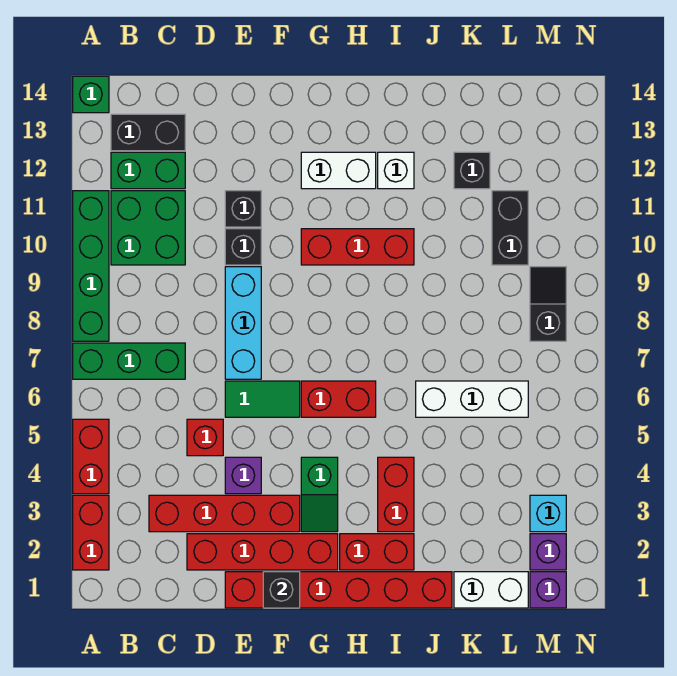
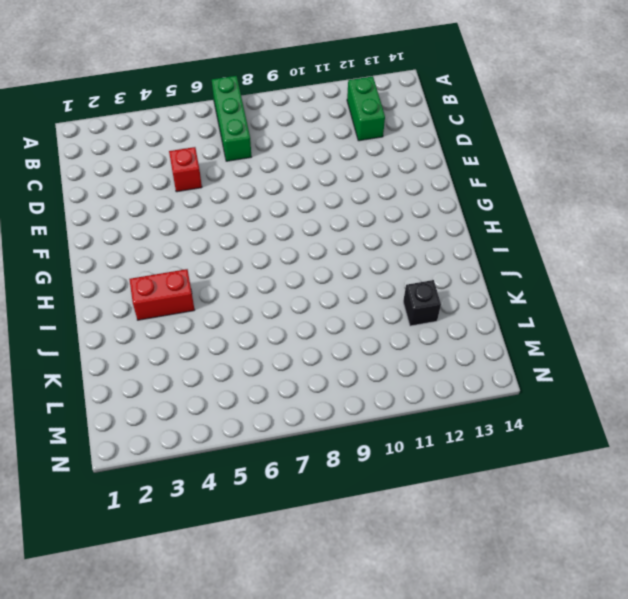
none -> red 1x2 brick [73,495,109,570]
none -> red 1x2 brick [73,419,109,494]
none -> green 1x4 brick [73,191,109,341]
none -> green 1x1 brick [73,76,109,113]

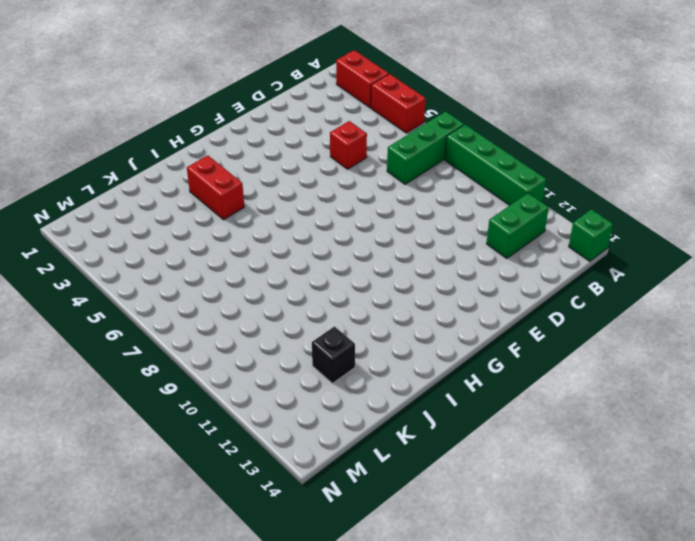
none -> green 2x2 brick [111,191,185,265]
none -> black 1x2 brick [111,114,185,151]
none -> red 1x4 brick [149,495,300,532]
none -> red 1x4 brick [187,534,338,570]

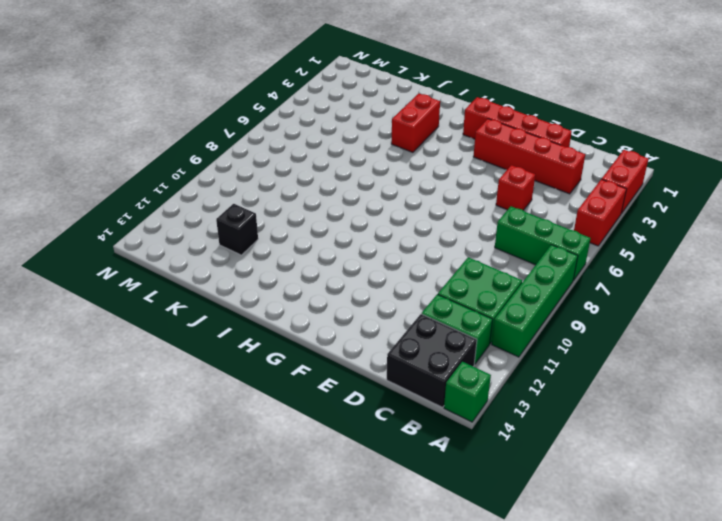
black 2x2 brick [387,314,477,407] -> black 1x2 brick [111,114,185,151]
none -> red 1x6 brick [225,572,452,608]
none -> purple 1x1 brick [225,457,261,494]
none -> green 1x2 tile [225,381,300,417]
none -> cyan 1x3 brick [225,267,261,379]

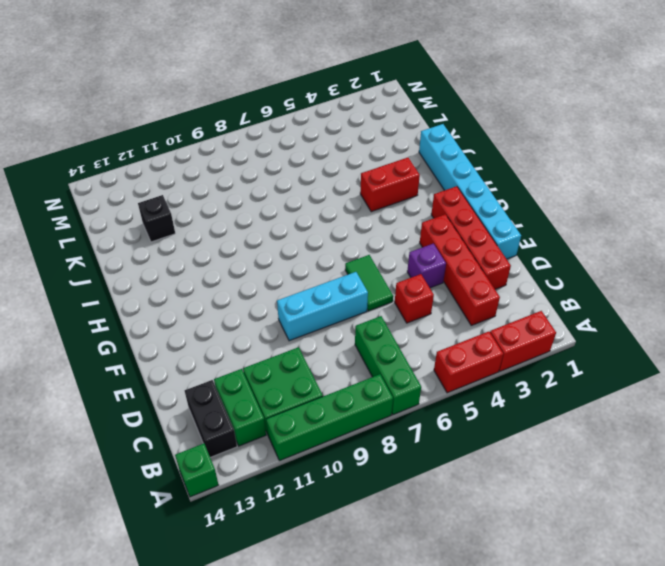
cyan 1x6 brick [419,124,521,259] -> red 1x6 brick [225,572,452,608]
none -> black 1x1 brick [225,229,261,265]
none -> black 1x1 brick [225,191,261,227]
none -> green 1x2 slope [301,457,338,532]
none -> red 1x2 brick [301,381,376,417]

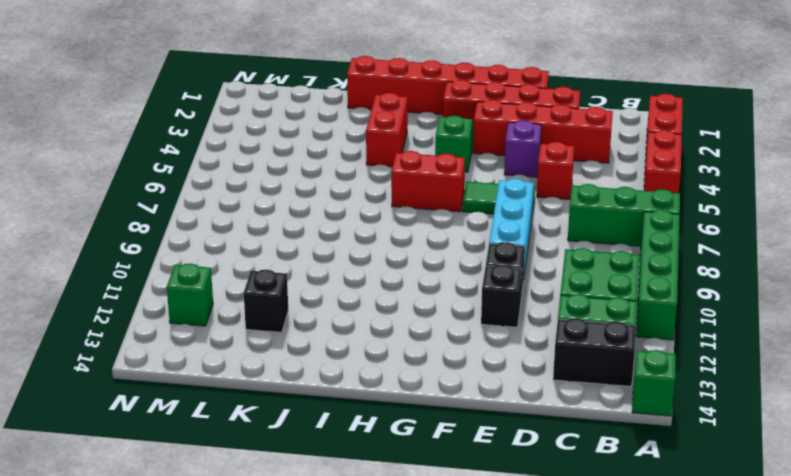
green 1x1 brick [167,264,213,326] -> none
none -> red 1x3 brick [301,229,414,265]
none -> white 1x2 brick [301,152,376,189]
none -> red 1x2 brick [340,534,414,570]
none -> white 1x1 brick [378,152,414,189]

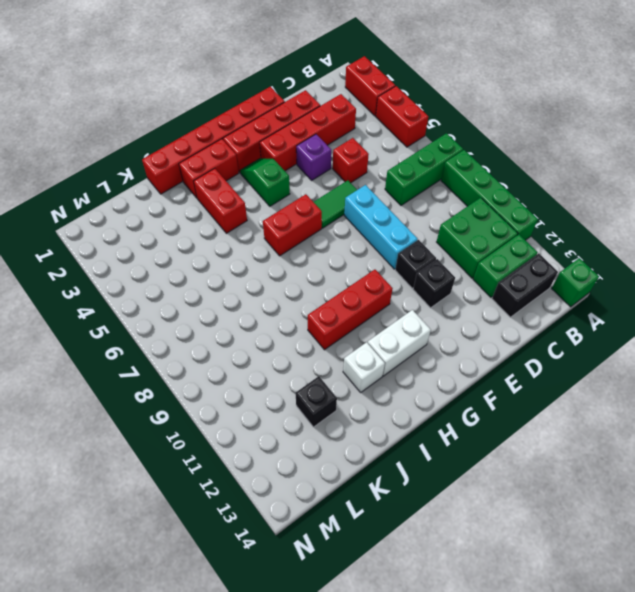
none -> white 1x3 brick [416,381,528,417]
none -> white 1x2 brick [454,572,528,608]
none -> black 1x2 brick [492,191,528,265]
none -> purple 1x1 brick [530,572,566,608]

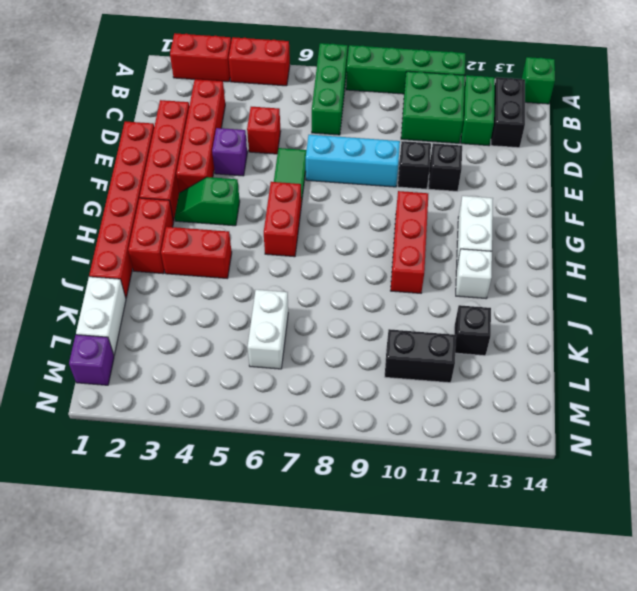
white 1x2 brick [247,290,288,369] -> white 1x3 brick [416,381,528,417]
none -> purple 1x1 brick [530,534,566,570]
none -> cyan 1x1 brick [530,495,566,532]
none -> black 1x2 slope [530,267,566,341]
none -> black 1x1 brick [263,572,300,608]

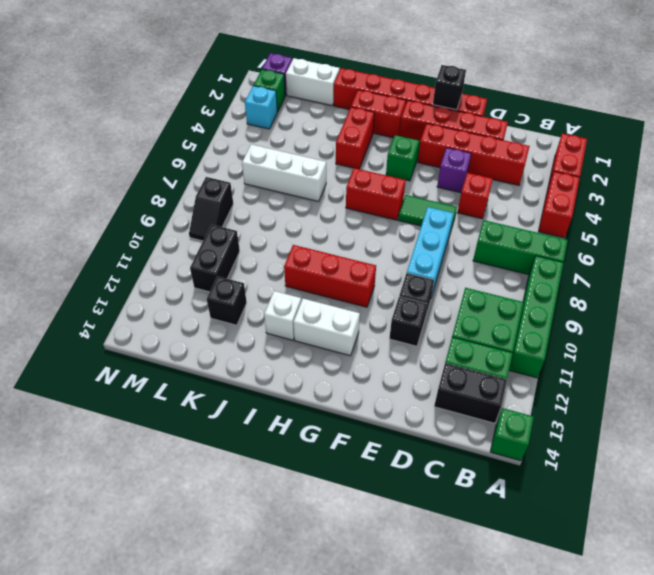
green 1x1 brick [253,69,285,112] -> purple 1x1 brick [530,534,566,570]

